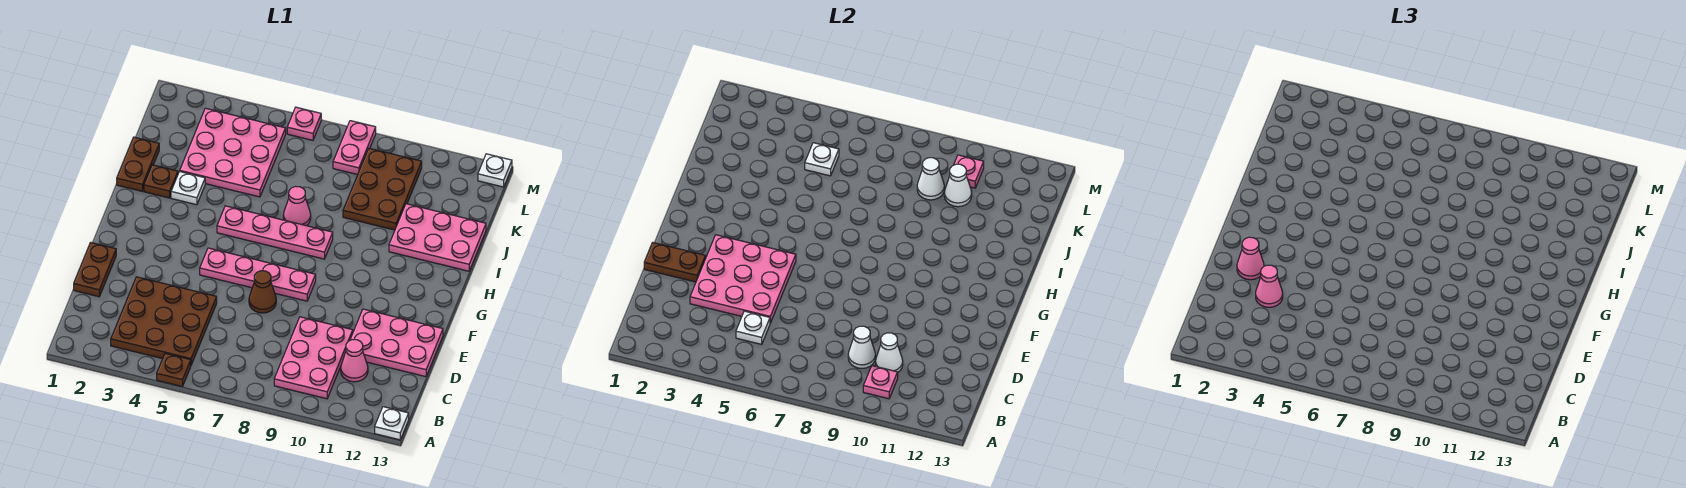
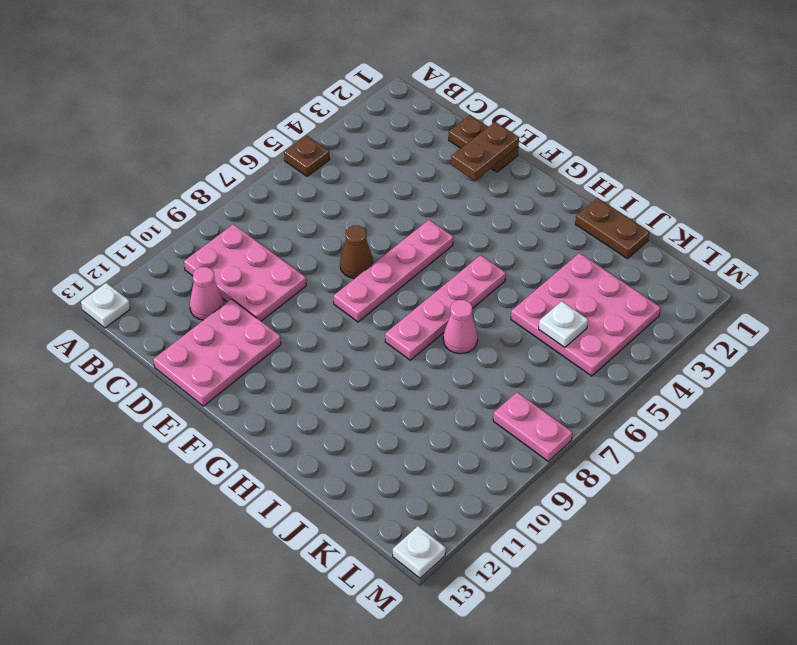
none -> brown 3x3 plate [111,277,217,365]
none -> brown 1x1 plate [144,165,178,198]
none -> white 1x1 plate [171,171,205,205]
none -> pink 2x3 plate [389,204,486,271]

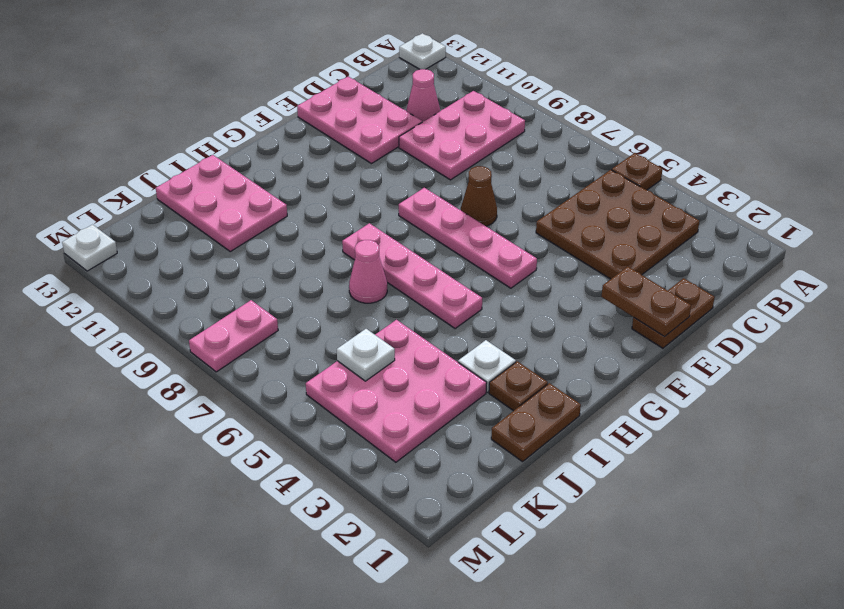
none -> brown 2x3 plate [343,148,422,230]
none -> pink 1x1 plate [287,107,321,140]
none -> pink 1x1 plate [863,366,898,399]
none -> white 1x1 plate [736,311,770,344]

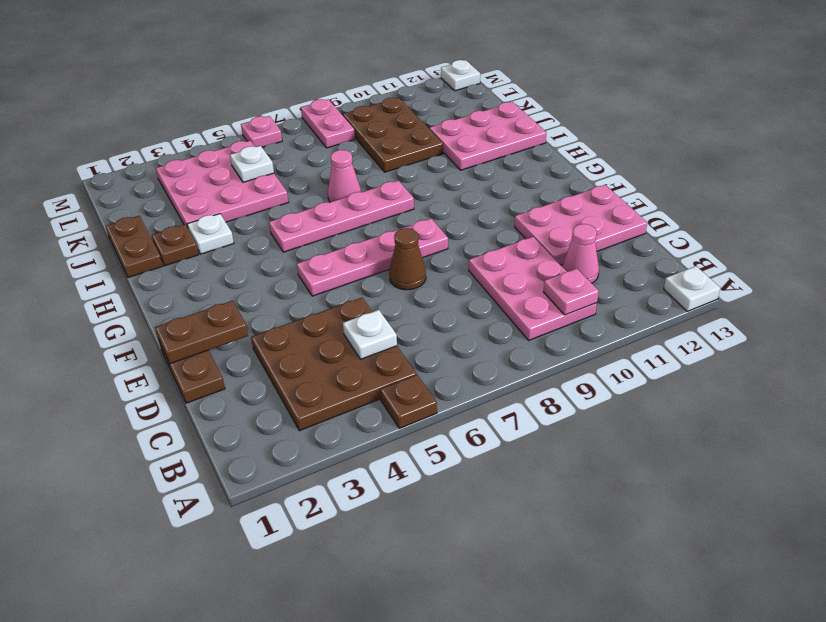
none -> white 1x1 cone [848,326,875,368]
none -> white 1x1 cone [876,333,903,372]
none -> pink 3x3 plate [690,235,796,323]
none -> white 1x1 cone [917,158,944,200]

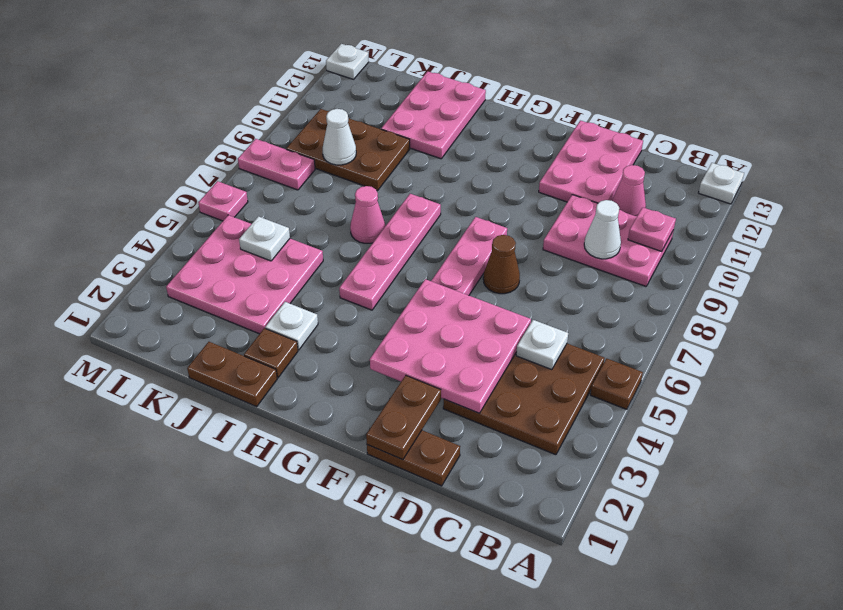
none -> white 1x1 cone [876,333,903,372]
none -> white 1x1 cone [944,164,972,207]
none -> pink 1x1 plate [954,155,984,188]
none -> pink 1x1 cone [1256,265,1283,307]

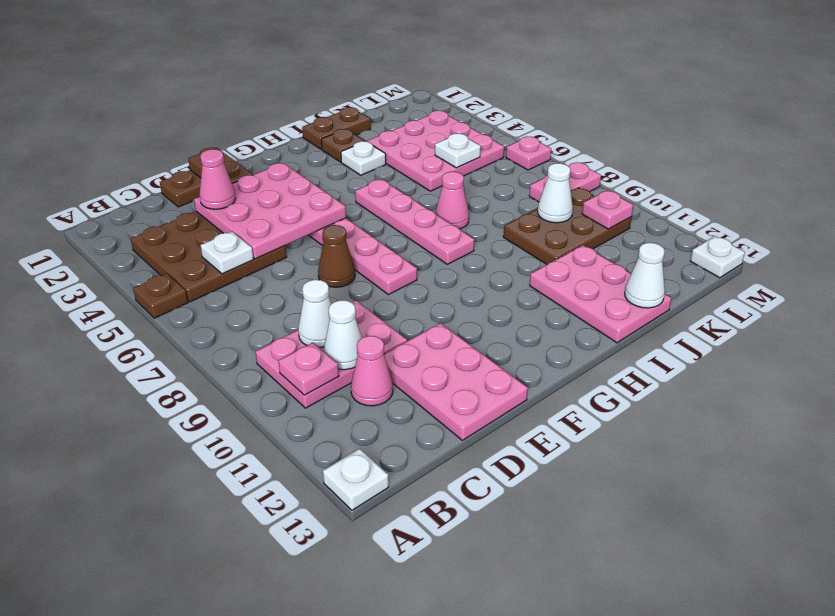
white 1x1 cone [625,243,665,308] -> white 1x1 cone moved to [944,164,972,207]
none -> pink 1x1 cone [1237,237,1264,280]

